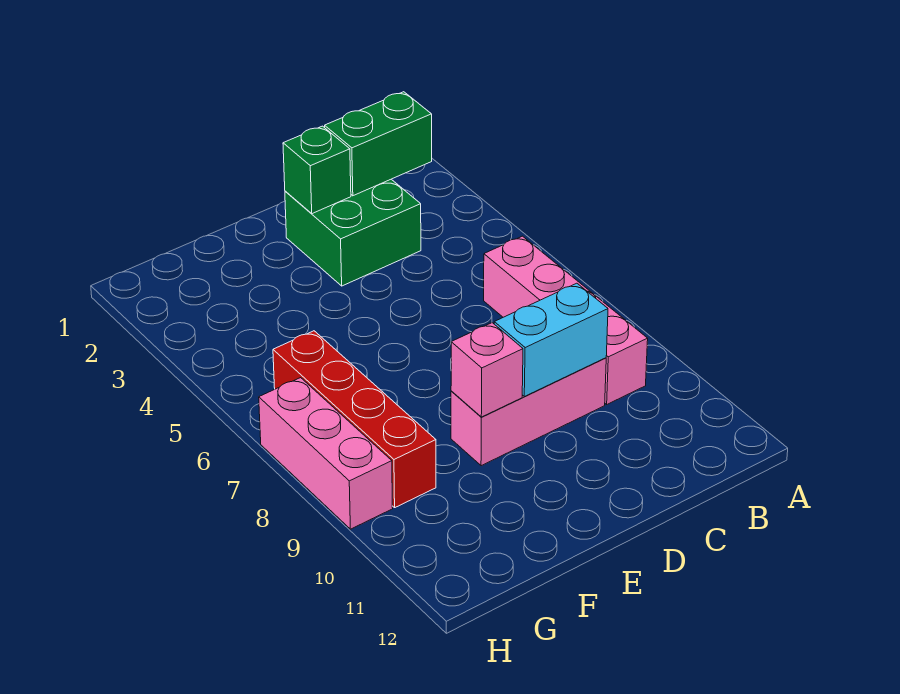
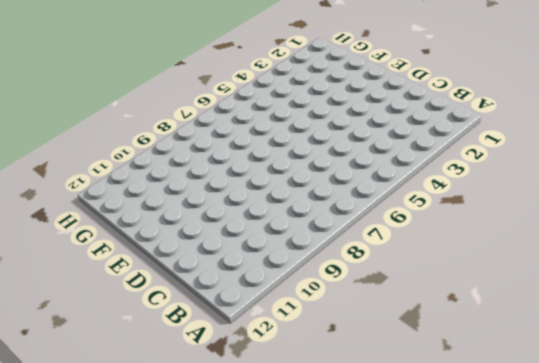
none -> pink 1x4 brick [484,236,648,404]
none -> green 2x2 brick [285,179,421,286]

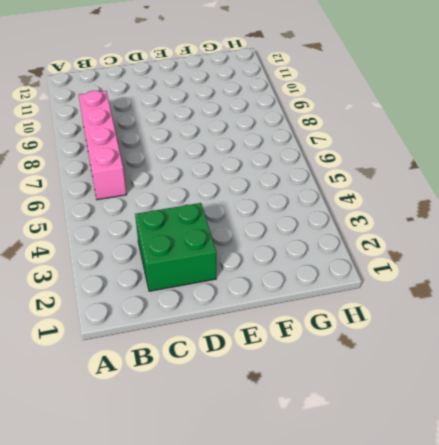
none -> pink 1x3 brick [451,358,606,466]
none -> red 1x4 brick [273,331,436,507]

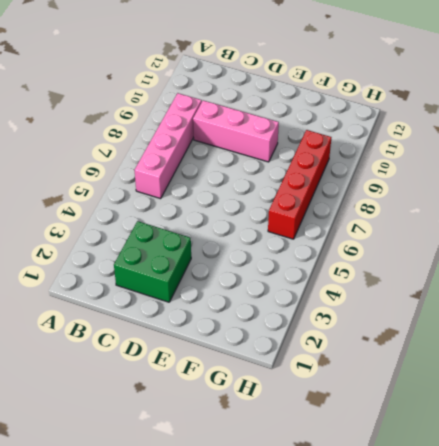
none -> pink 1x3 brick [259,378,393,529]
none -> green 1x2 brick [325,92,432,196]

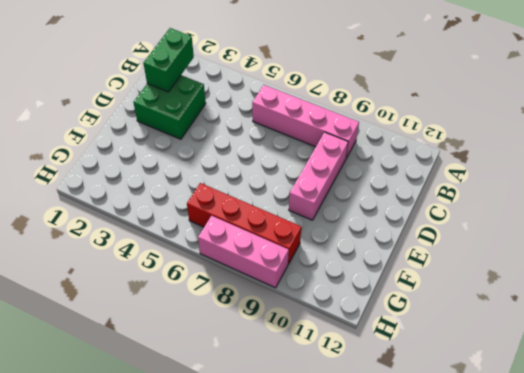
none -> cyan 1x2 brick [494,283,608,397]
none -> green 1x1 brick [283,126,351,214]

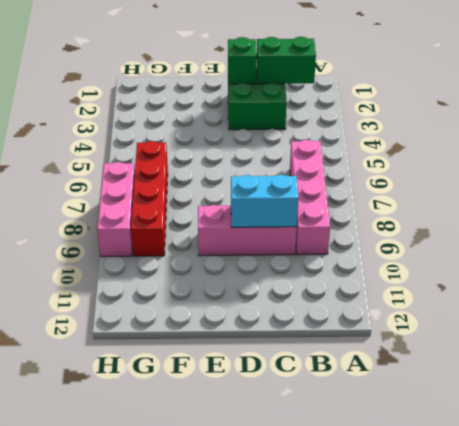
none -> pink 1x1 brick [451,323,523,417]

